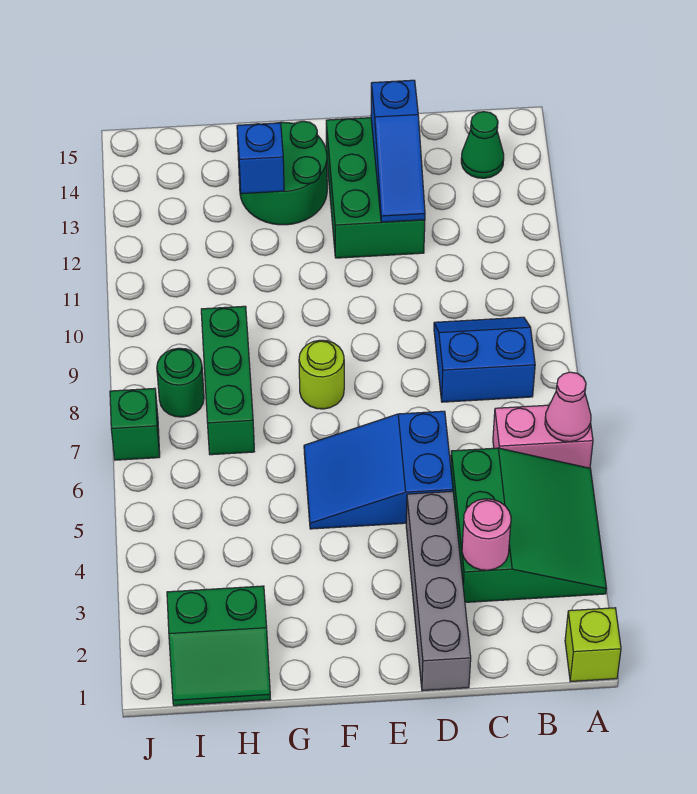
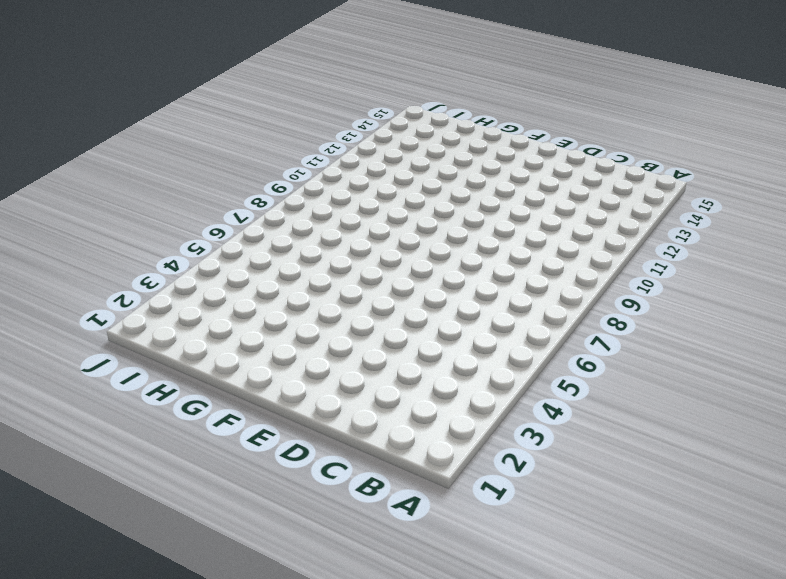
none -> lime 1x1 brick [565,608,621,682]
none -> green 3x3 slope [451,448,607,602]
none -> pink 1x2 brick [493,405,593,468]

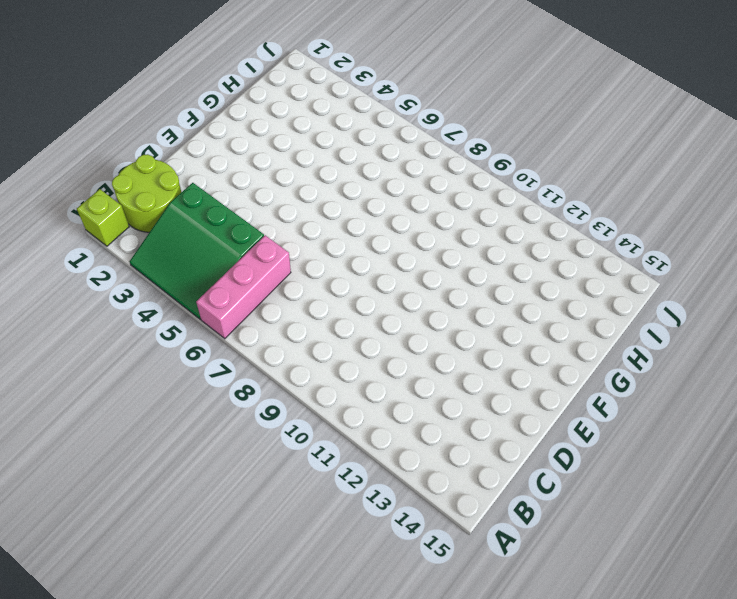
pink 1x3 brick [196,235,291,339] -> pink 1x2 brick [493,405,593,468]
lime 2x2 round brick [112,154,181,232] -> none
none -> blue 2x2 slope [434,317,535,402]
none -> green 1x1 cone [461,112,504,178]
none -> grey 1x4 brick [406,491,471,691]

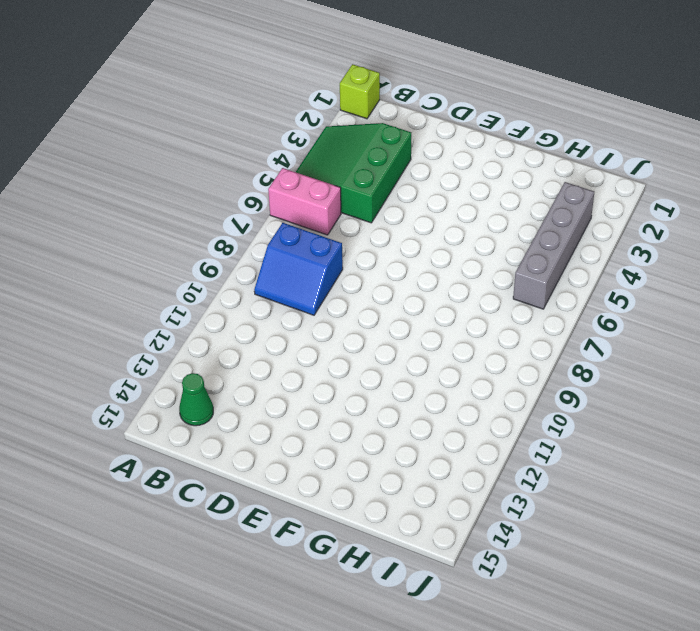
grey 1x4 brick [513,182,594,309] -> grey 1x4 brick moved to [406,491,471,691]
none -> blue 2x3 slope [304,411,453,529]
none -> green 2x3 brick [326,118,425,258]
none -> lime 1x1 round brick [299,340,344,409]

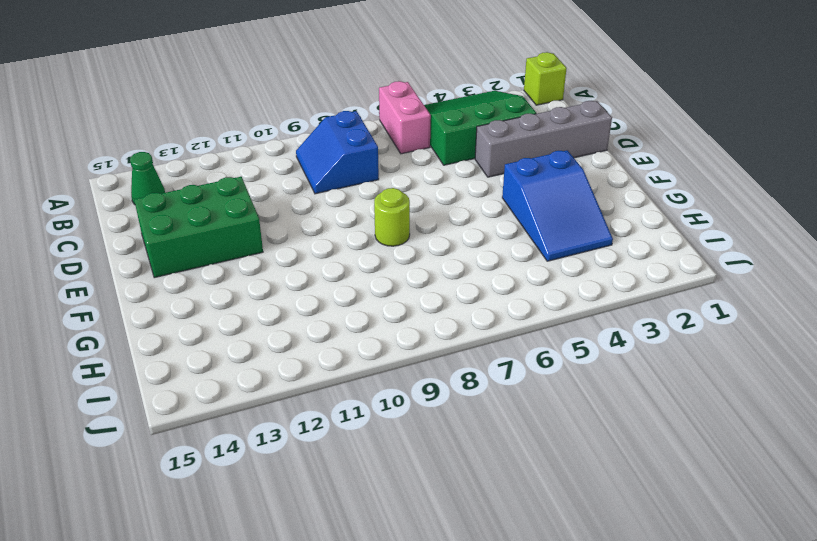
blue 2x3 slope [502,150,613,261] -> blue 2x3 slope moved to [304,411,453,529]
none -> green 2x2 round brick [239,121,327,225]
none -> green 2x2 slope [167,586,271,706]
none -> green 1x3 brick [201,306,254,455]

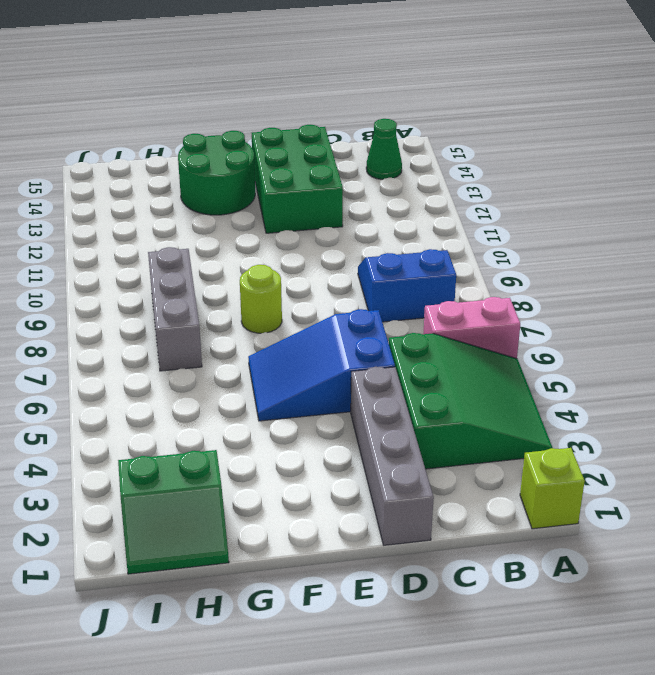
grey 1x3 brick [148,247,202,371] -> green 1x3 brick [201,306,254,455]
none -> green 1x1 round brick [157,348,204,417]
none -> green 1x1 brick [110,388,160,460]
none -> pink 1x1 cone [545,372,591,442]

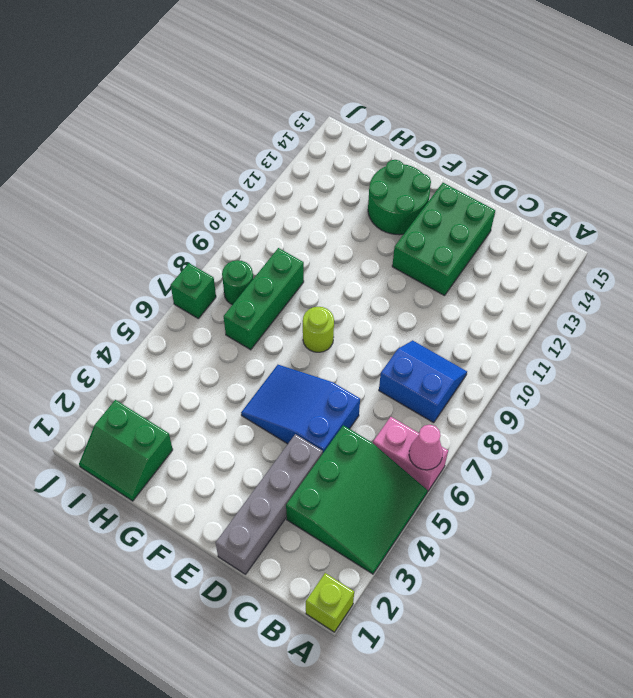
none -> green 1x1 cone [461,112,504,178]
none -> pink 1x1 round brick [462,499,511,570]
none -> blue 1x3 slope [371,80,425,222]

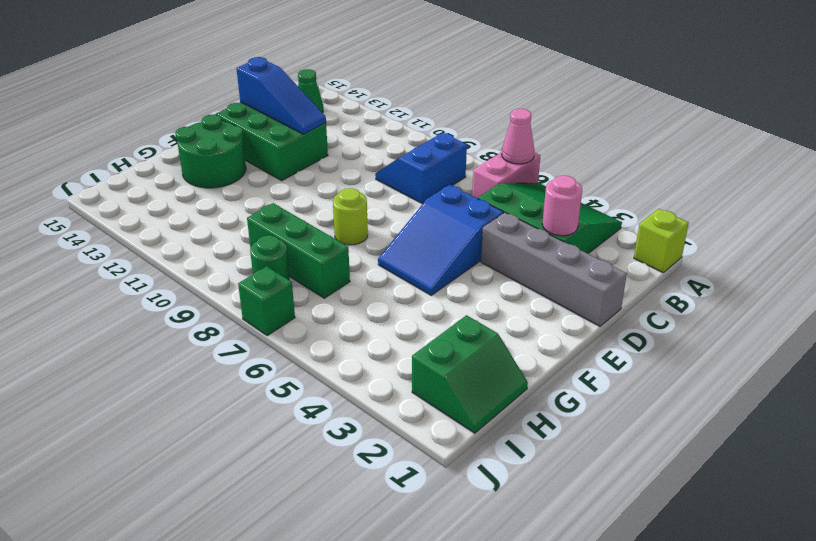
none -> blue 1x1 brick [237,123,284,194]

